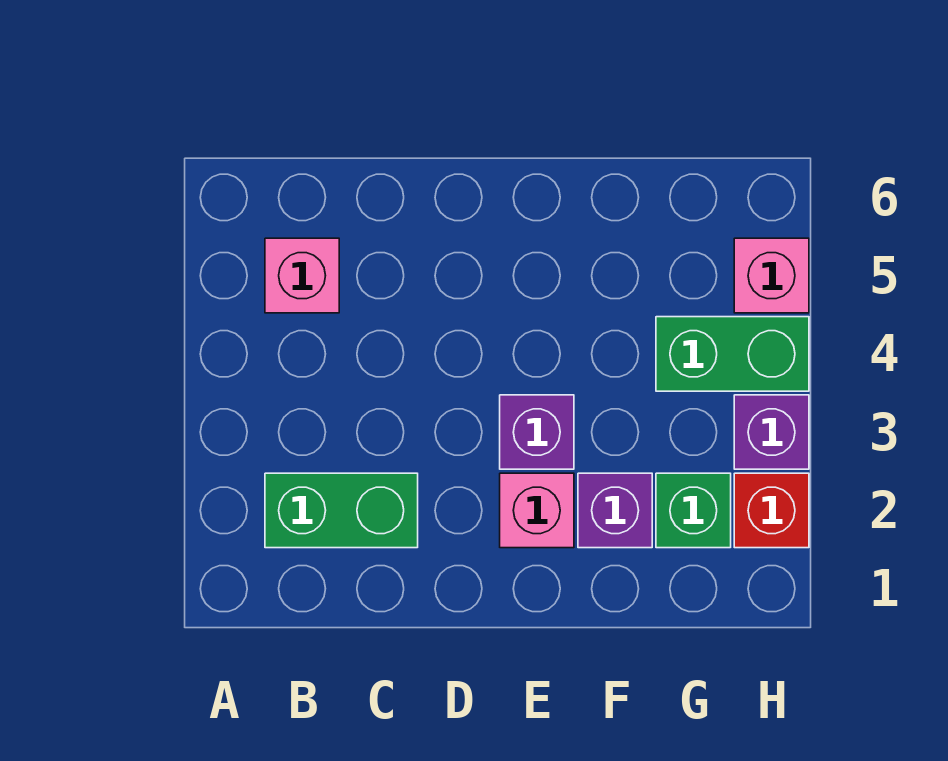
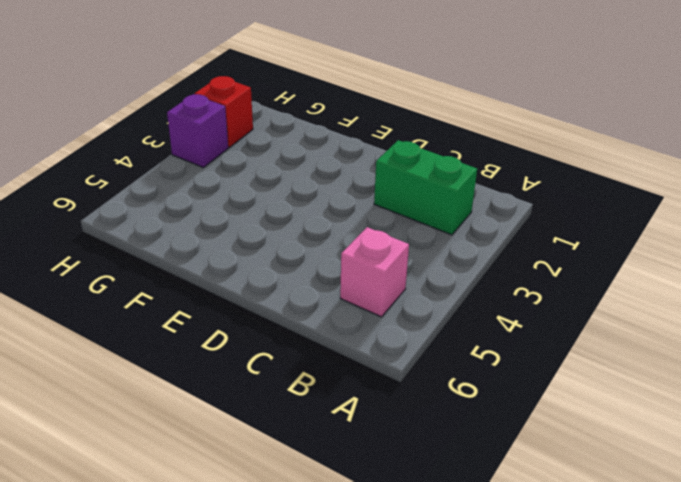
none -> pink 1x1 brick [500,473,574,548]
none -> purple 1x1 brick [500,395,574,469]

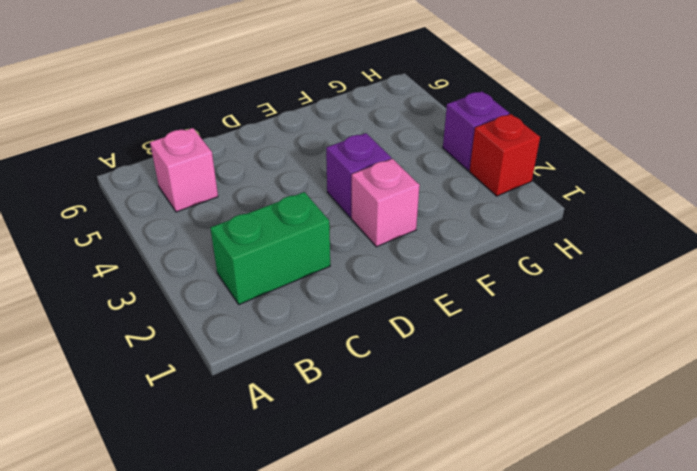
none -> purple 1x1 brick [578,473,652,548]
none -> green 1x1 brick [656,473,731,548]

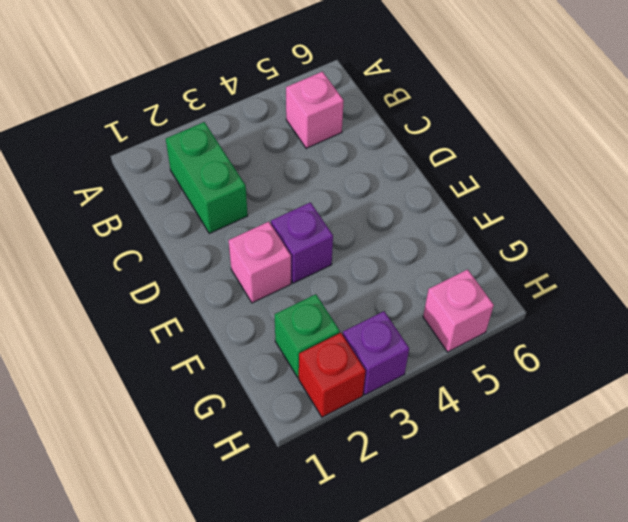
none -> purple 1x1 brick [578,473,652,548]
none -> green 1x2 brick [656,317,809,391]

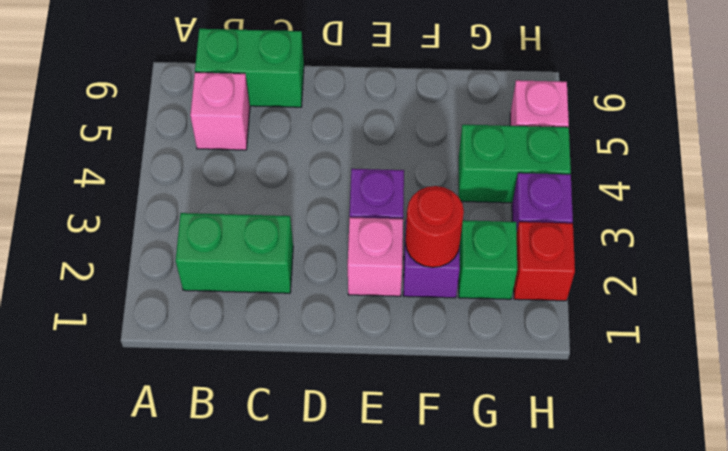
green 1x2 brick [195,29,304,107] -> none
red 1x1 round brick [406,186,464,267] -> none

